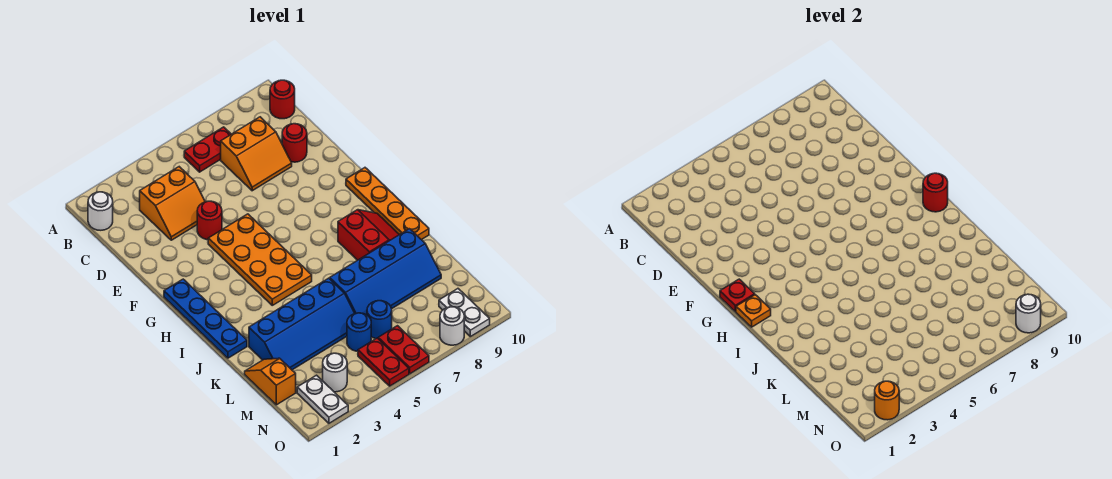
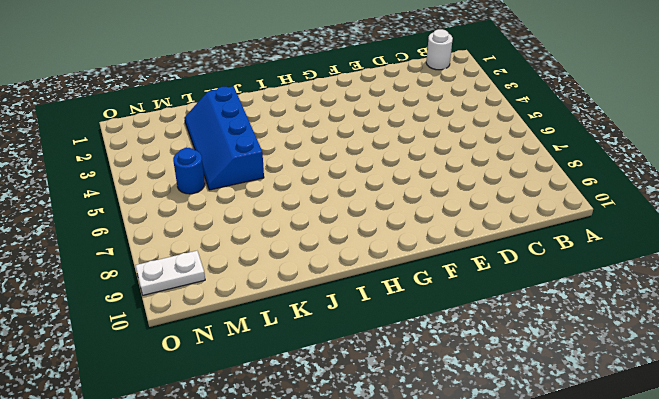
none -> red 1x2 plate [184,127,231,172]
none -> red 1x1 round brick [270,80,295,119]
none -> orange 2x2 slope [140,167,205,240]

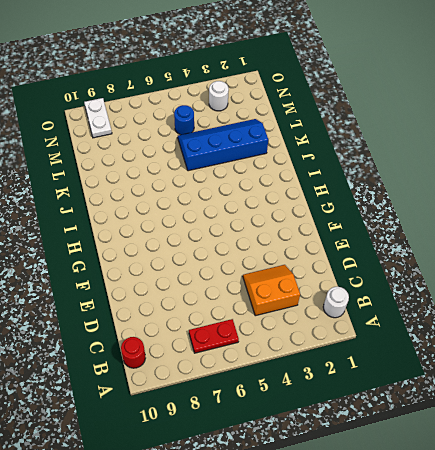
none -> orange 2x2 slope [221,117,292,191]
none -> red 1x1 round brick [282,124,307,162]
none -> red 1x1 round brick [197,201,222,240]

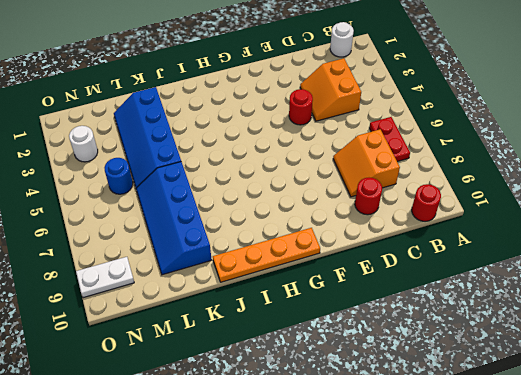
none -> orange 2x4 plate [208,214,312,305]
none -> blue 1x4 plate [164,279,247,358]
none -> red 2x2 slope [338,210,399,260]

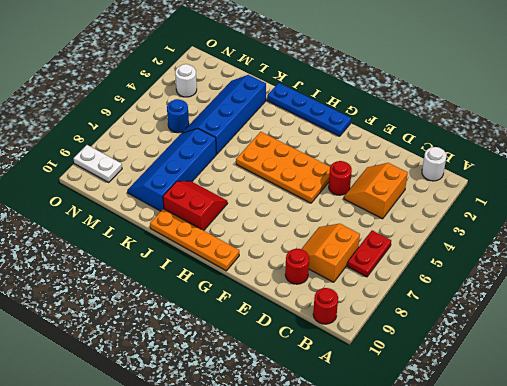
red 2x2 slope [163,181,228,231] -> red 2x2 slope turned to [338,210,399,260]
none -> orange 1x2 slope [245,358,296,405]
none -> blue 1x1 round brick [367,301,392,339]
none -> white 1x2 plate [297,375,348,423]

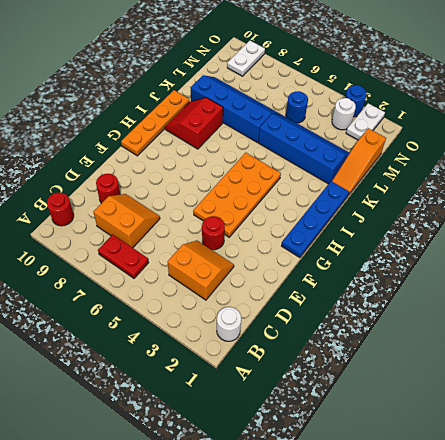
orange 1x3 slope [332,128,386,194] -> orange 1x2 slope [245,358,296,405]
blue 1x1 round brick [345,85,367,117] -> blue 1x1 round brick moved to [367,301,392,339]
none -> red 1x2 plate [358,338,409,386]
none -> red 1x2 plate [378,326,429,374]
none -> white 1x1 round brick [440,307,464,345]

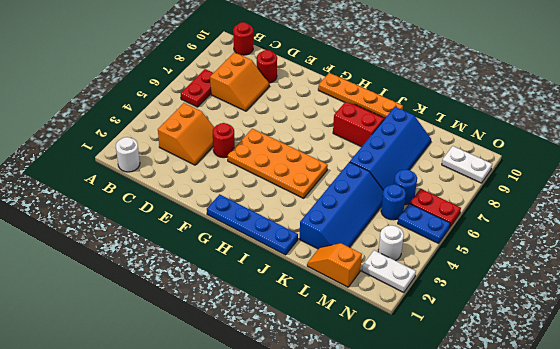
blue 1x2 plate [398,203,450,243] -> red 1x2 plate [358,338,409,386]
none -> white 1x1 round brick [440,307,464,345]
none -> red 1x1 plate [720,279,755,312]
none -> orange 1x1 plate [736,295,771,327]

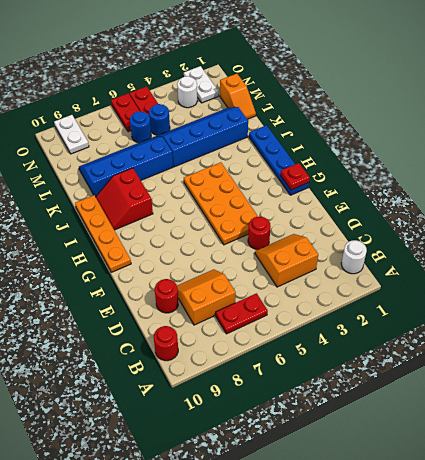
none -> white 1x1 round brick [440,307,464,345]
none -> orange 1x1 plate [736,295,771,327]
none -> red 1x1 round brick [923,173,948,212]

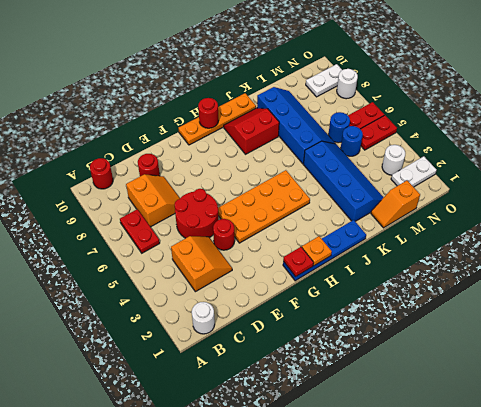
red 2x2 round brick [174,189,218,238] -> none
none -> orange 1x1 round brick [875,381,899,420]
none -> white 1x1 round brick [1016,294,1041,333]

